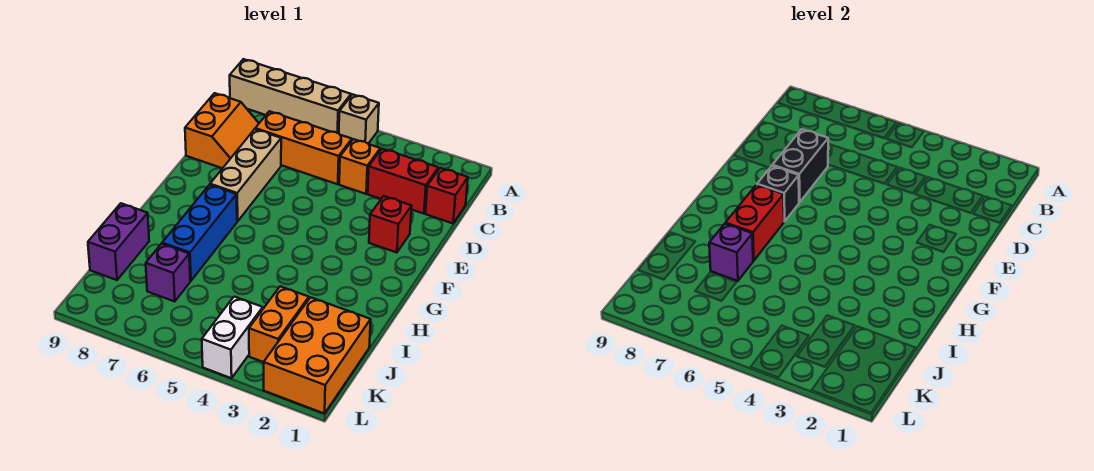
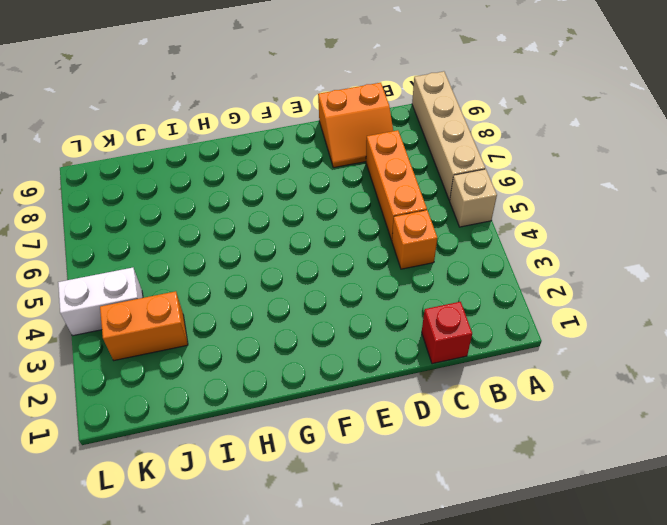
none -> red 1x2 brick [368,149,438,214]
none -> tan 1x3 brick [210,129,281,221]
none -> red 1x1 brick [369,196,412,253]

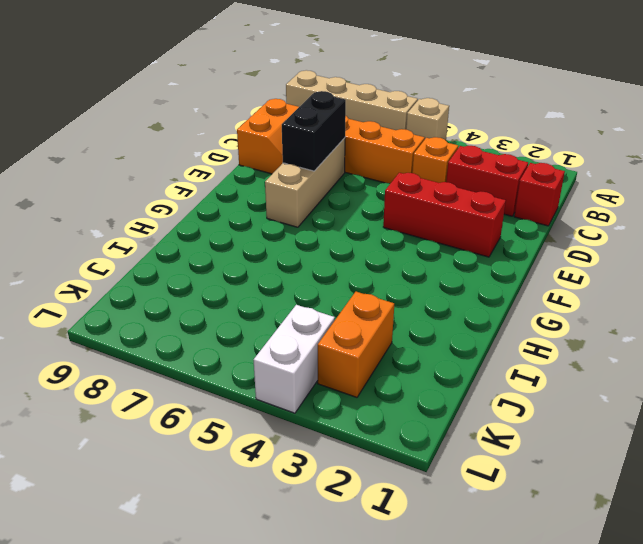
red 1x3 brick [383,173,506,257] -> red 1x1 brick [369,196,412,253]
none -> blue 1x3 brick [162,185,237,281]
none -> purple 1x2 brick [88,203,149,280]
none -> orange 2x3 brick [264,297,371,414]

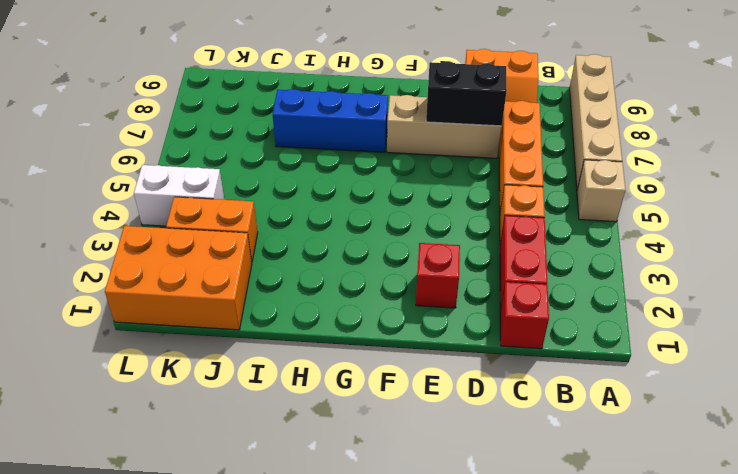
none -> purple 1x2 brick [88,203,149,280]
none -> purple 1x1 brick [146,244,190,302]
none -> black 1x1 brick [757,166,799,221]

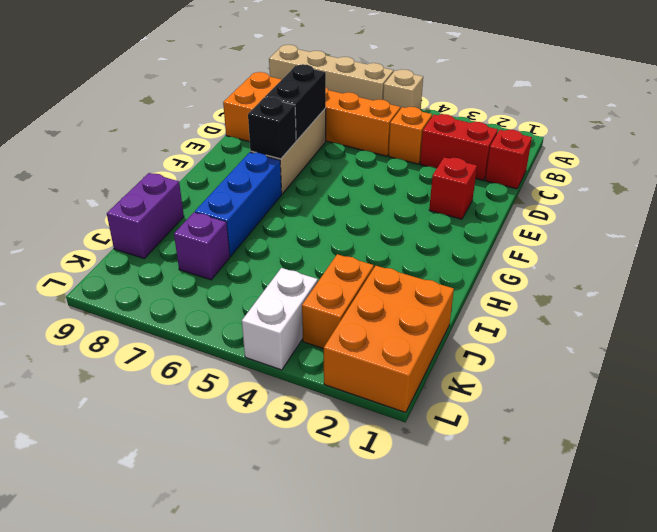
none -> red 1x2 brick [726,185,784,261]
none -> purple 1x1 brick [709,224,753,281]

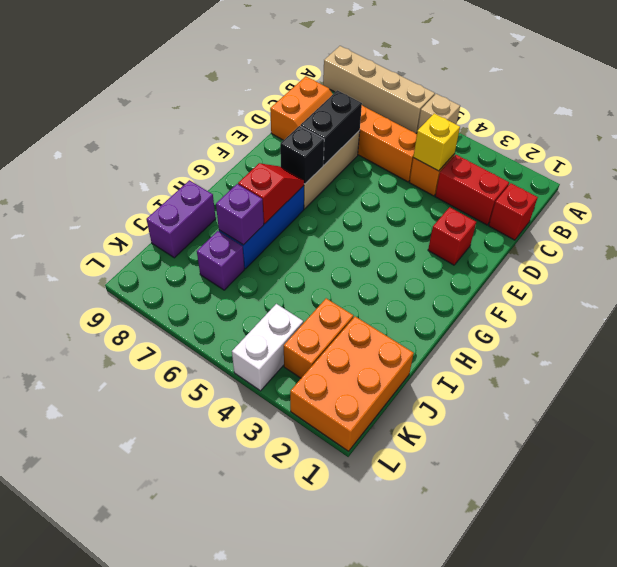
yellow 1x1 brick [413,114,460,171] -> none
red 1x2 slope [238,163,304,224] -> red 1x2 brick [726,185,784,261]

